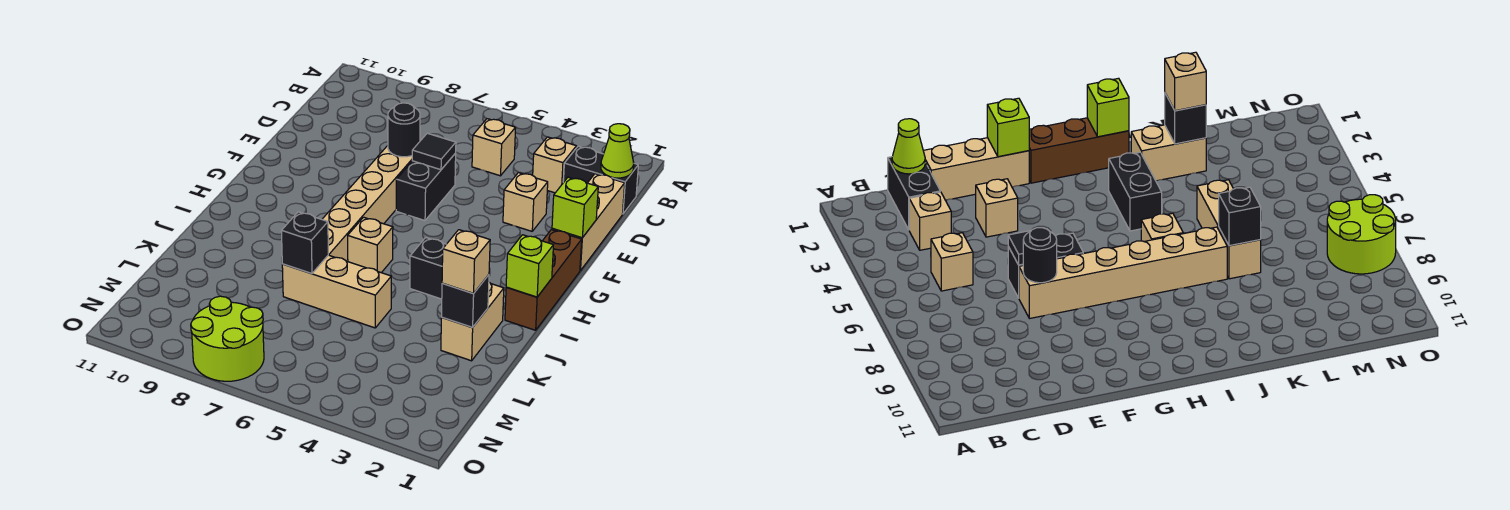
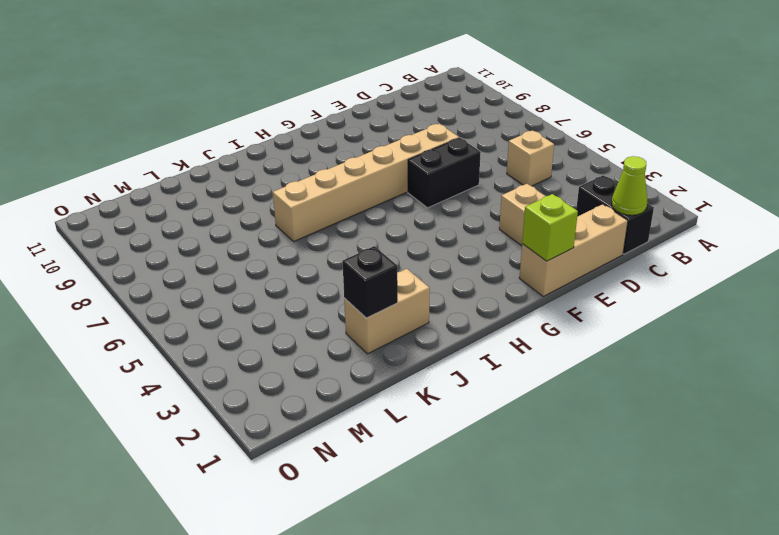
none -> tan 1x1 brick [533,137,576,193]
none -> brown 1x3 brick [505,230,582,330]
none -> black 1x2 brick [410,238,446,299]

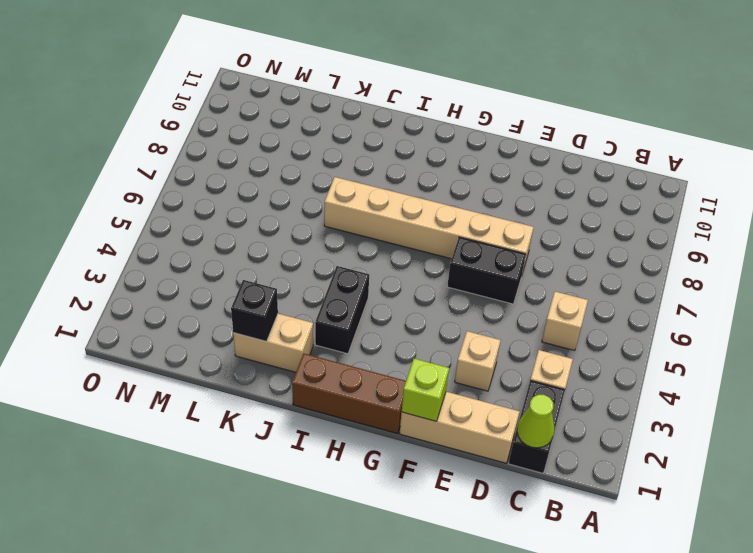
none -> tan 1x1 brick [348,217,393,273]
none -> tan 1x3 brick [282,255,391,328]
none -> lime 2x2 round brick [191,296,264,381]

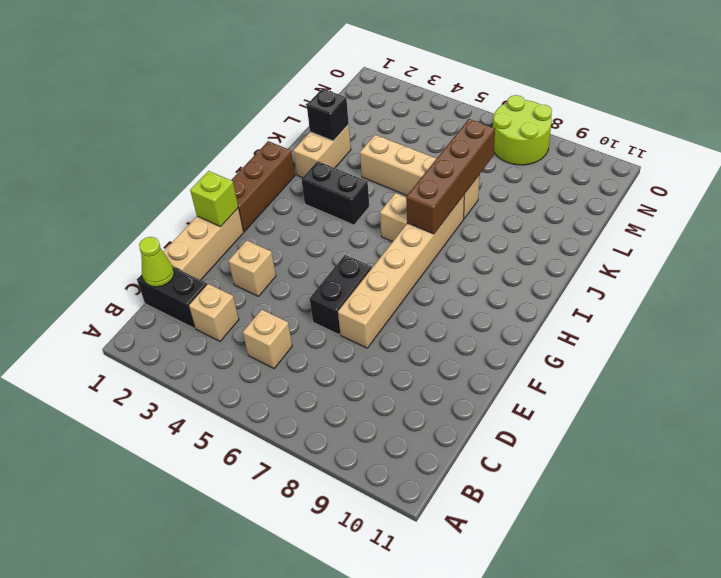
brown 1x4 brick [406,119,495,234] -> black 1x1 brick [281,212,328,274]
tan 1x4 brick [360,135,479,218] -> tan 1x3 brick [282,255,391,328]
none -> black 1x1 tile [412,133,456,170]
none -> black 1x1 round brick [388,103,420,157]
none -> lime 1x1 brick [506,235,553,297]

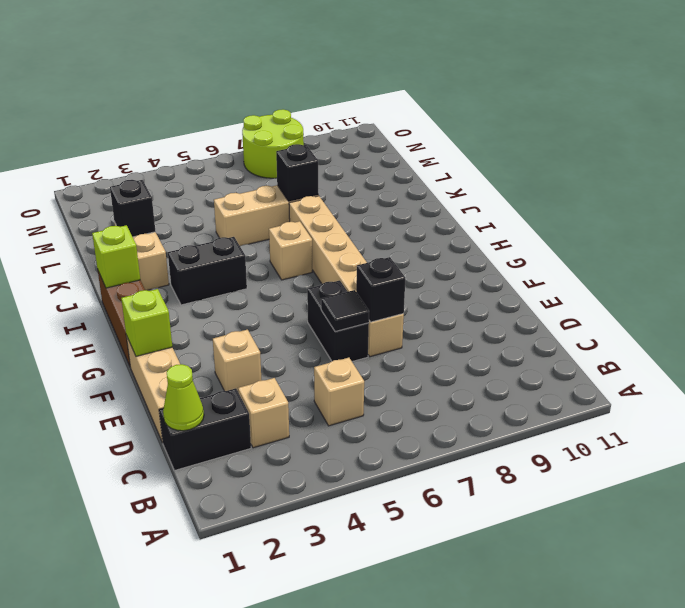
black 1x1 brick [356,257,405,322] -> black 1x1 round brick [388,103,420,157]
none -> tan 1x1 brick [442,230,490,293]

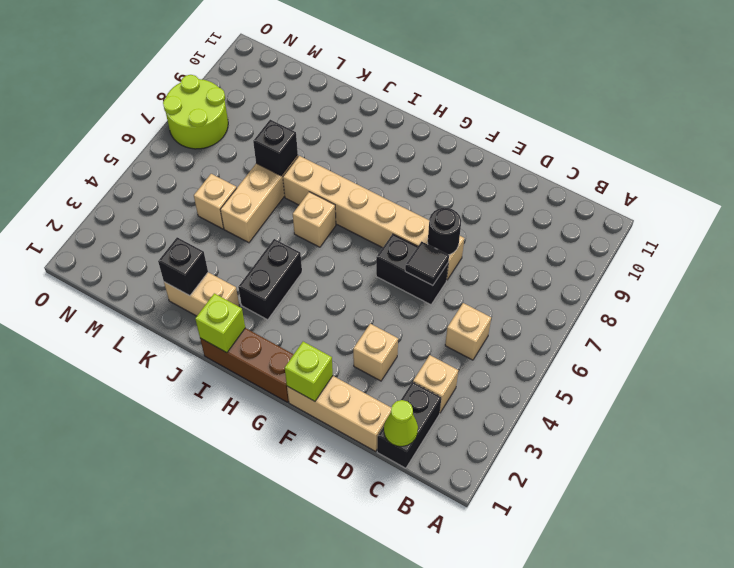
tan 1x1 brick [194,174,237,229] -> tan 1x1 brick moved to [442,230,490,293]

